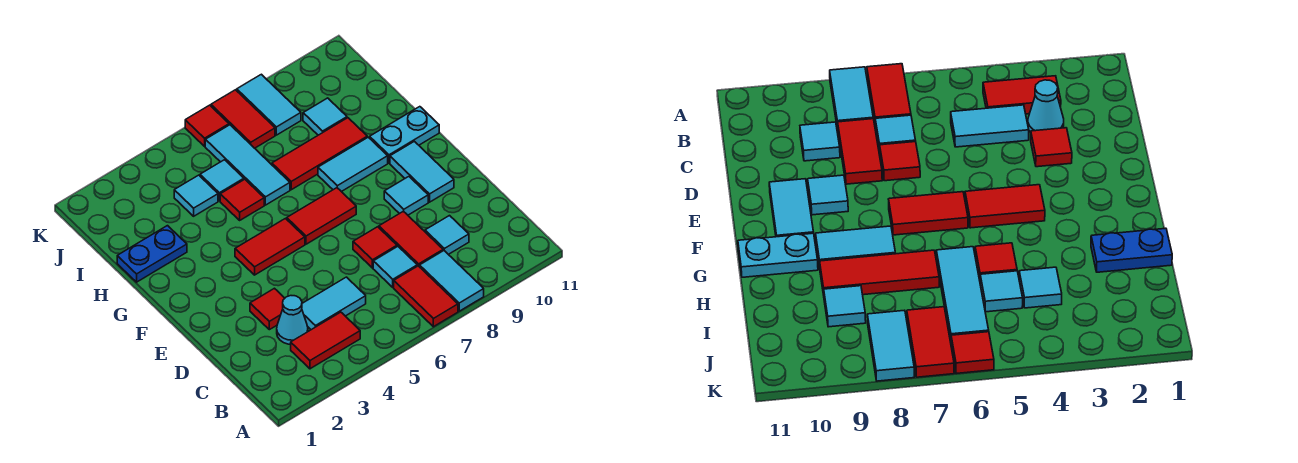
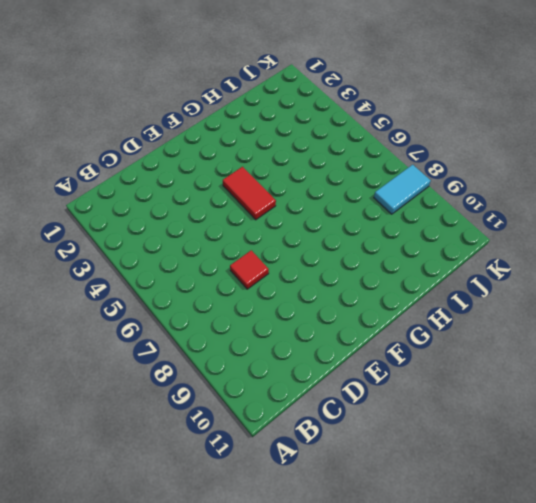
none -> red 1x2 tile [394,266,458,327]
none -> cyan 1x2 tile [420,251,484,311]
none -> red 1x2 tile [291,312,360,369]

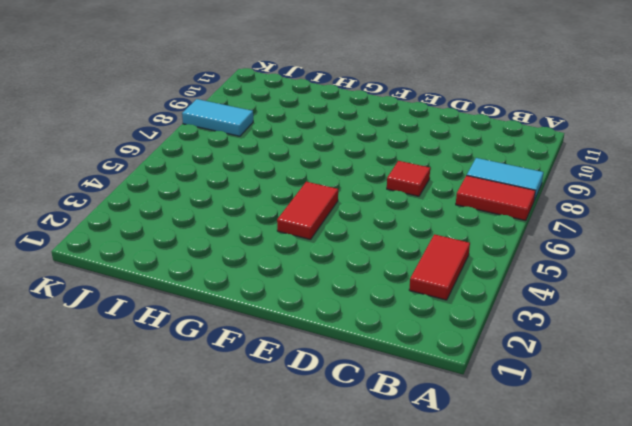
none -> cyan 1x1 cone [277,296,308,344]
none -> cyan 1x2 tile [302,277,366,330]
none -> cyan 1x1 tile [373,246,417,287]

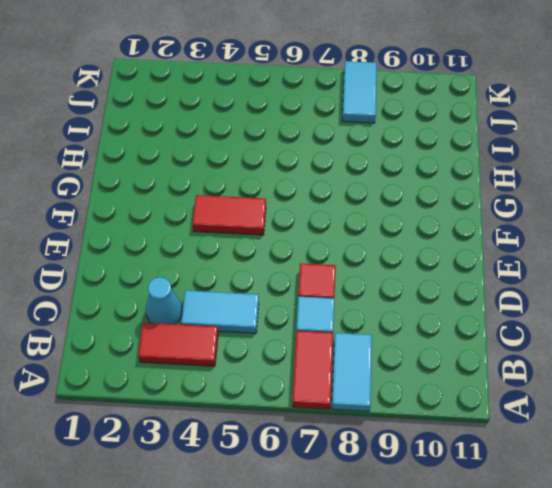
none -> red 1x2 tile [379,211,443,267]
none -> cyan 1x1 tile [425,216,469,254]
none -> red 1x1 tile [250,288,285,330]

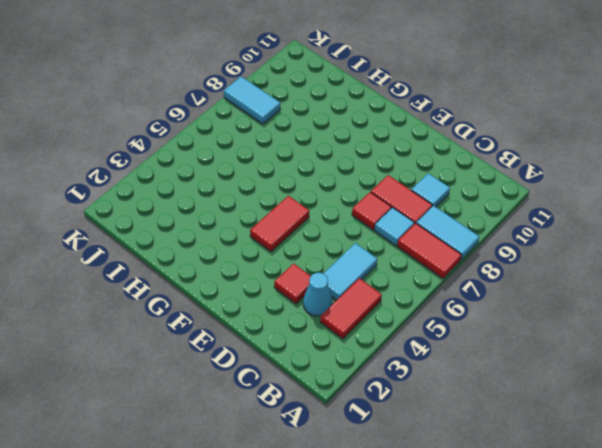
none -> cyan 1x1 tile [384,177,428,215]
none -> cyan 1x2 tile [390,141,454,202]
none -> red 1x2 tile [287,188,356,244]

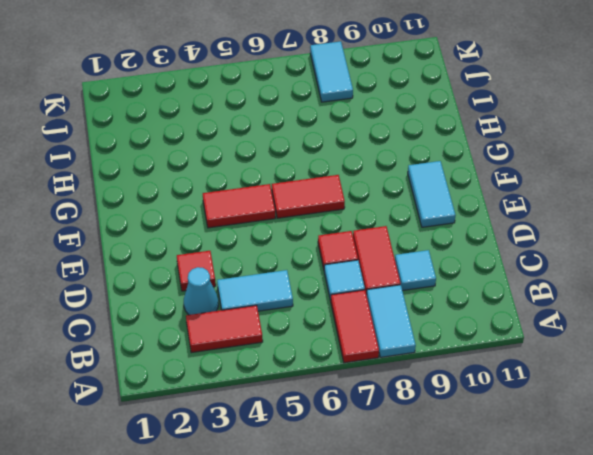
none -> cyan 1x1 tile [384,177,428,215]
none -> cyan 1x2 tile [318,137,388,192]
none -> cyan 1x2 plate [370,107,439,163]

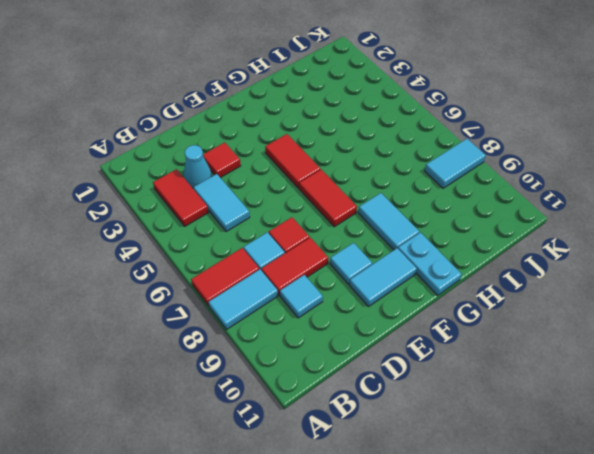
none -> blue 1x2 plate [117,226,187,282]
none -> red 1x1 tile [220,179,264,220]
none -> cyan 1x3 tile [205,125,290,205]

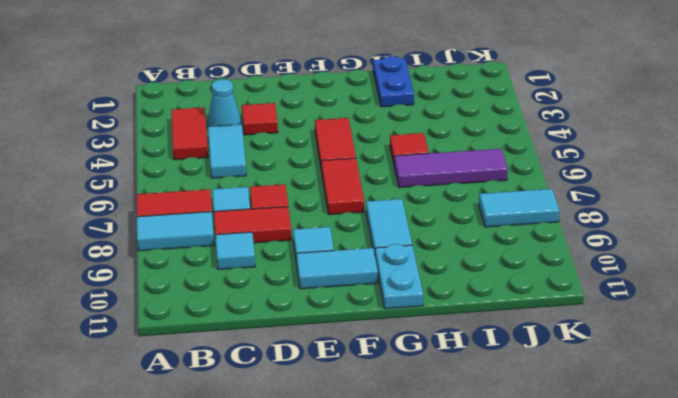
purple 1x3 tile [394,149,508,188] -> cyan 1x3 tile [205,125,290,205]
none -> red 1x3 tile [272,118,367,190]
none -> cyan 1x1 tile [174,175,218,216]
none -> cyan 1x1 tile [200,160,244,201]

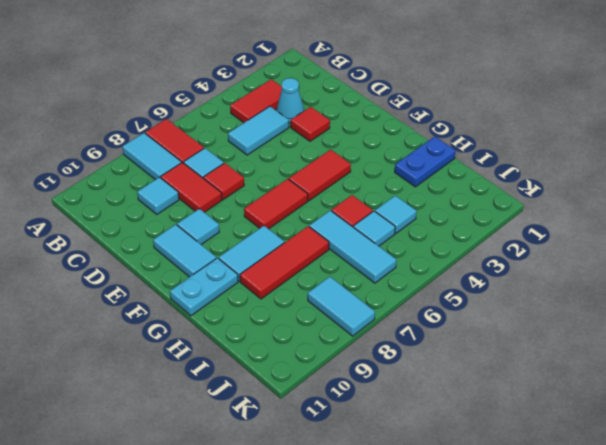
none -> cyan 1x1 tile [303,98,347,135]
none -> red 1x2 tile [211,90,275,148]
none -> red 1x1 tile [185,105,229,146]

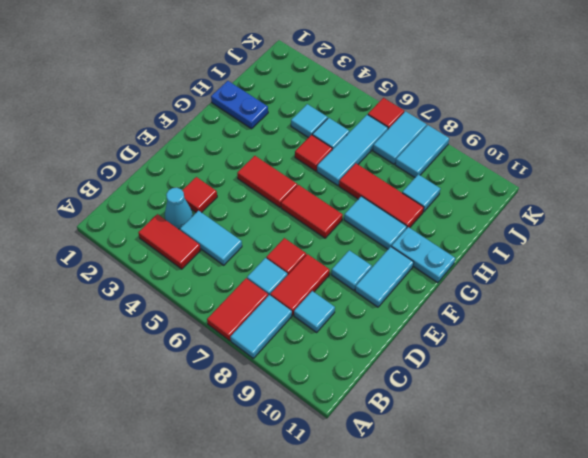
cyan 1x2 tile [373,111,427,164] -> red 1x2 tile [211,90,275,148]

